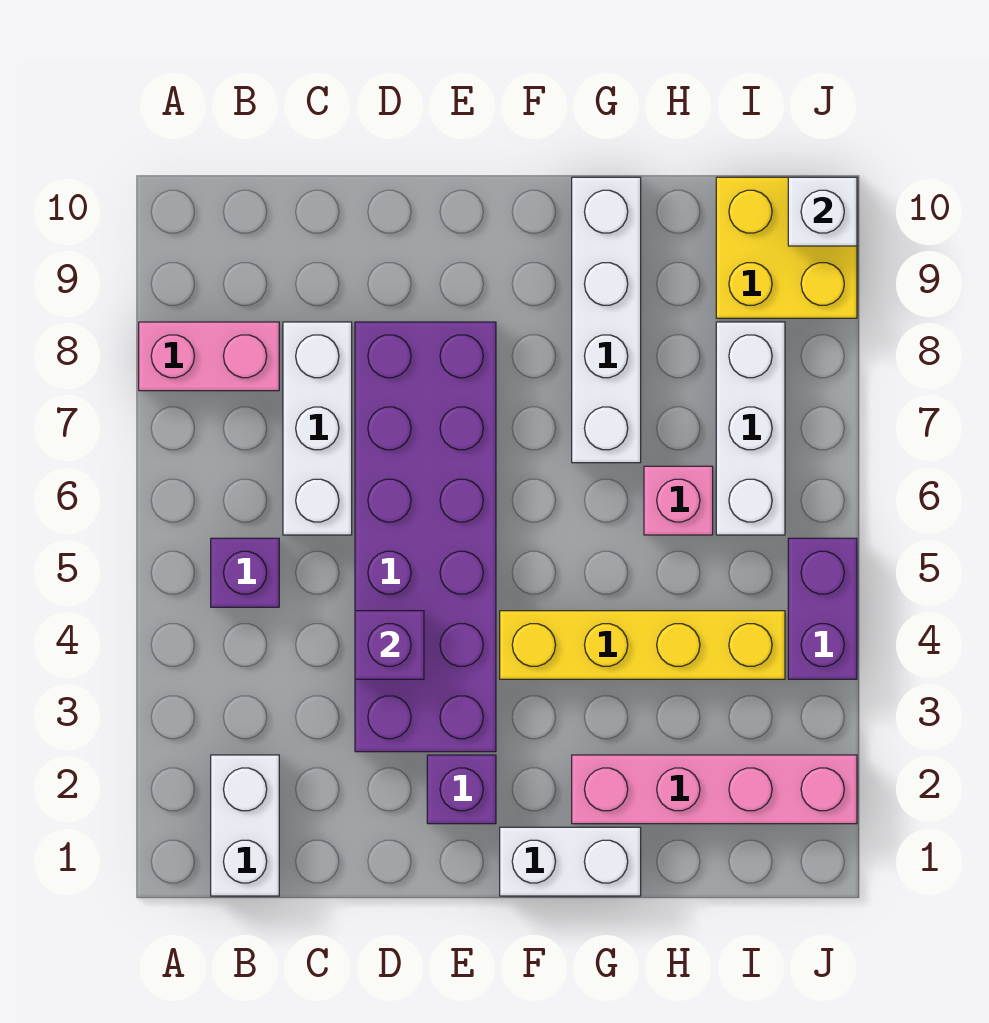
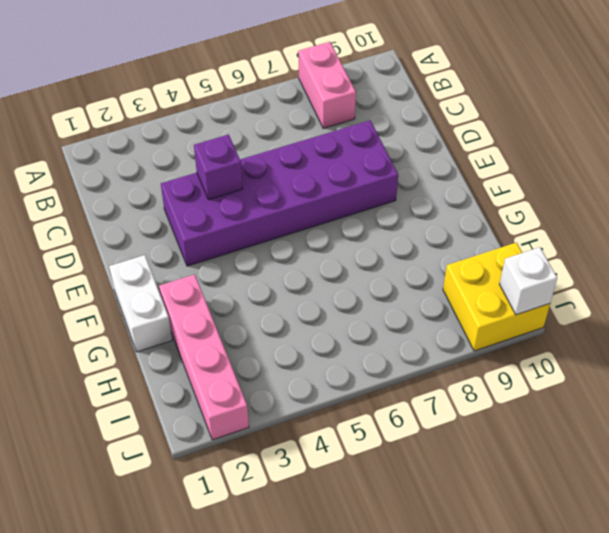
none -> white 1x2 brick [211,755,279,896]
none -> purple 1x1 brick [211,538,279,607]
none -> white 1x3 brick [283,322,352,535]

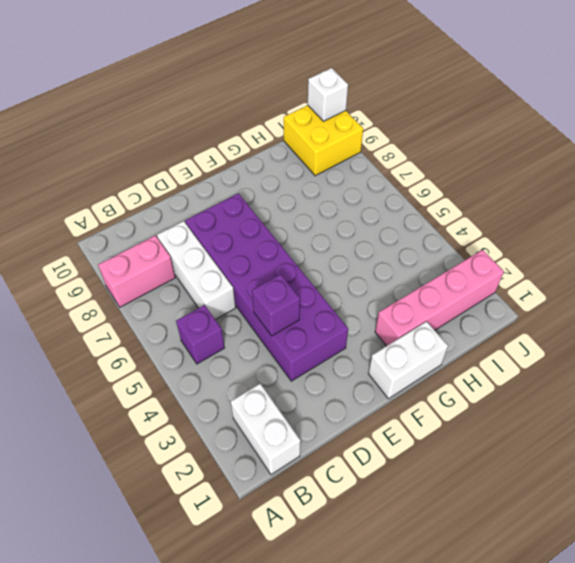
none -> purple 1x1 brick [427,755,496,824]
none -> yellow 1x4 brick [500,611,785,679]
none -> white 1x4 brick [572,177,641,463]

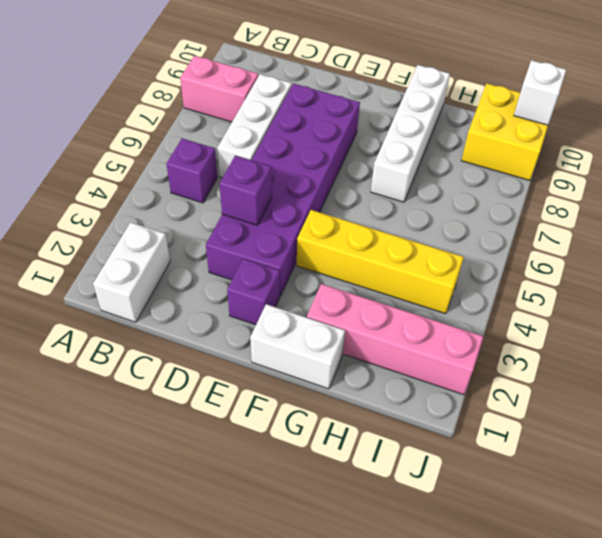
none -> pink 1x1 brick [644,466,713,535]
none -> white 1x3 brick [716,322,785,535]
none -> purple 1x2 brick [788,538,857,679]

